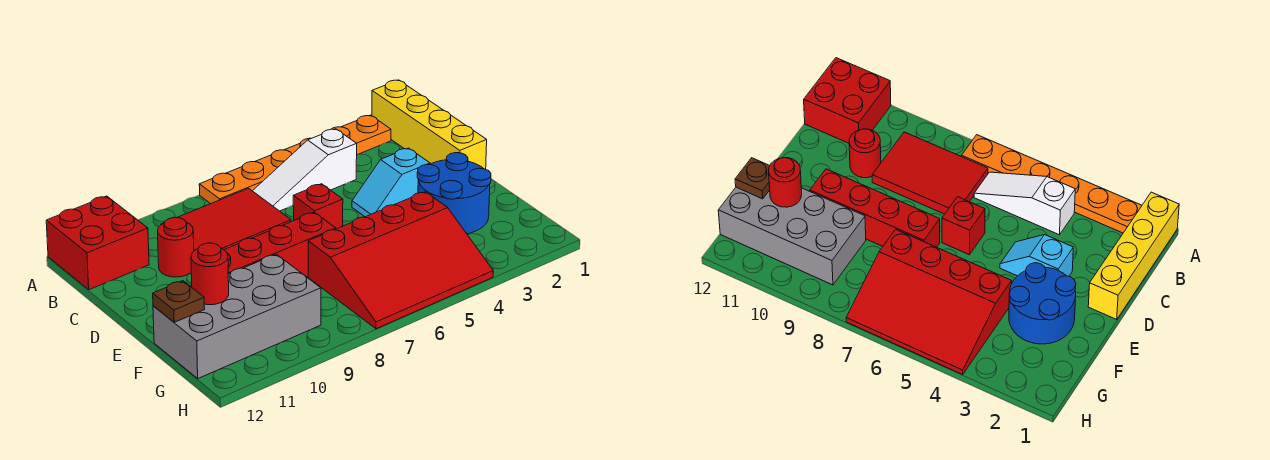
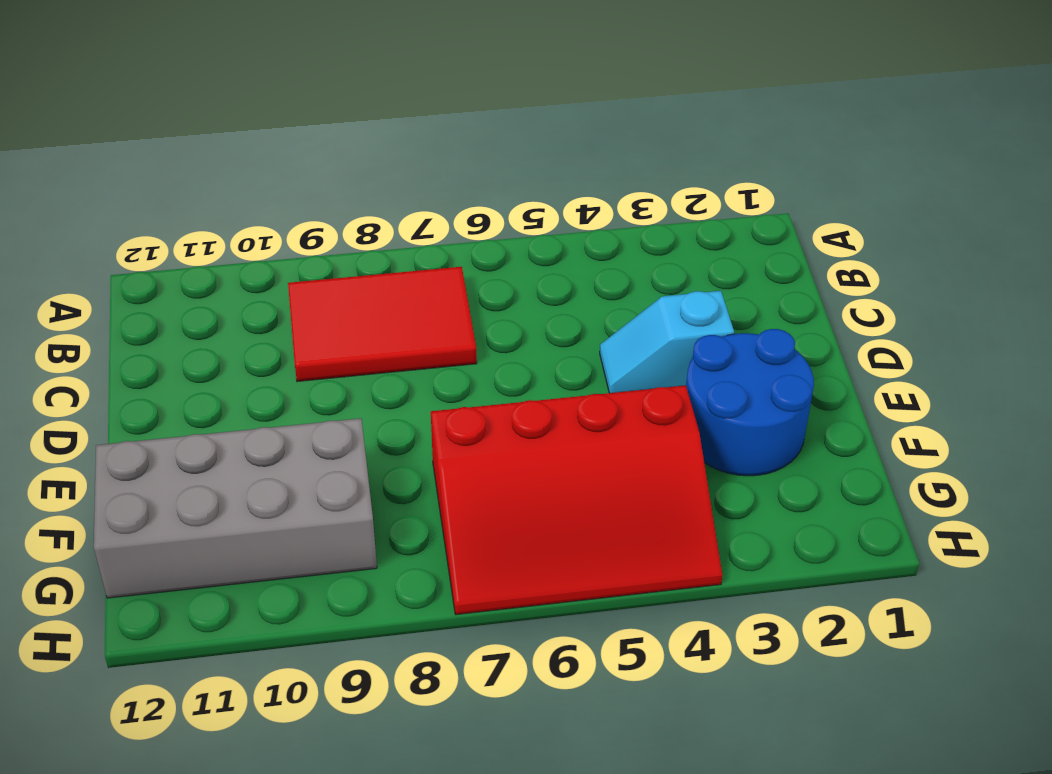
none -> yellow 1x4 brick [372,80,487,169]
none -> orange 1x6 plate [199,115,391,204]
none -> red 2x2 brick [46,196,149,290]

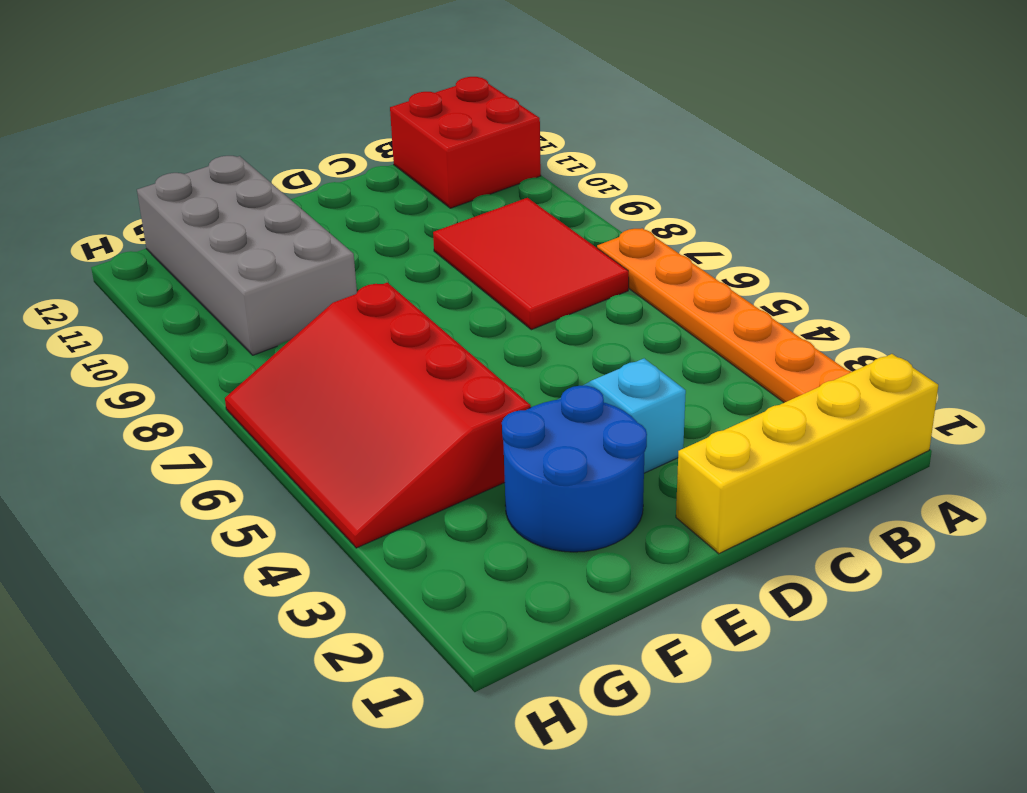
none -> white 1x3 slope [253,129,357,211]
none -> red 1x1 round brick [158,217,194,277]
none -> red 1x1 brick [293,184,343,229]

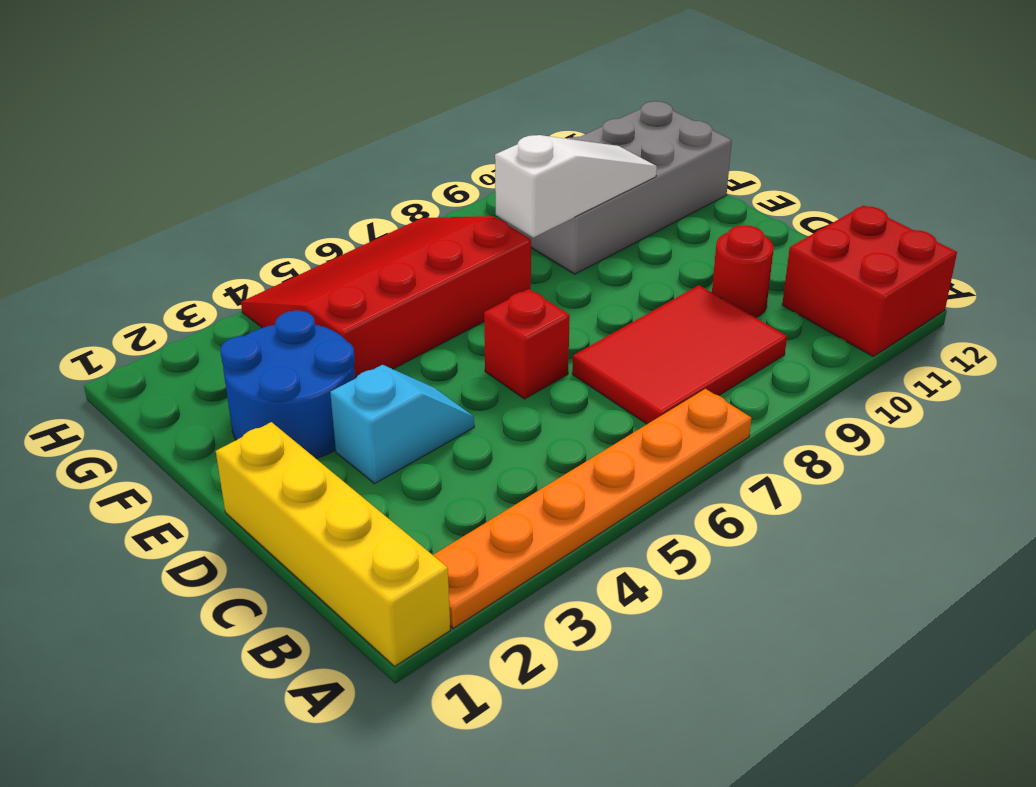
white 1x3 slope [495,135,657,237] -> white 1x3 slope moved to [253,129,357,211]
none -> red 1x4 brick [224,212,336,277]
none -> red 1x1 round brick [191,243,229,305]
none -> brown 1x1 plate [153,281,205,322]

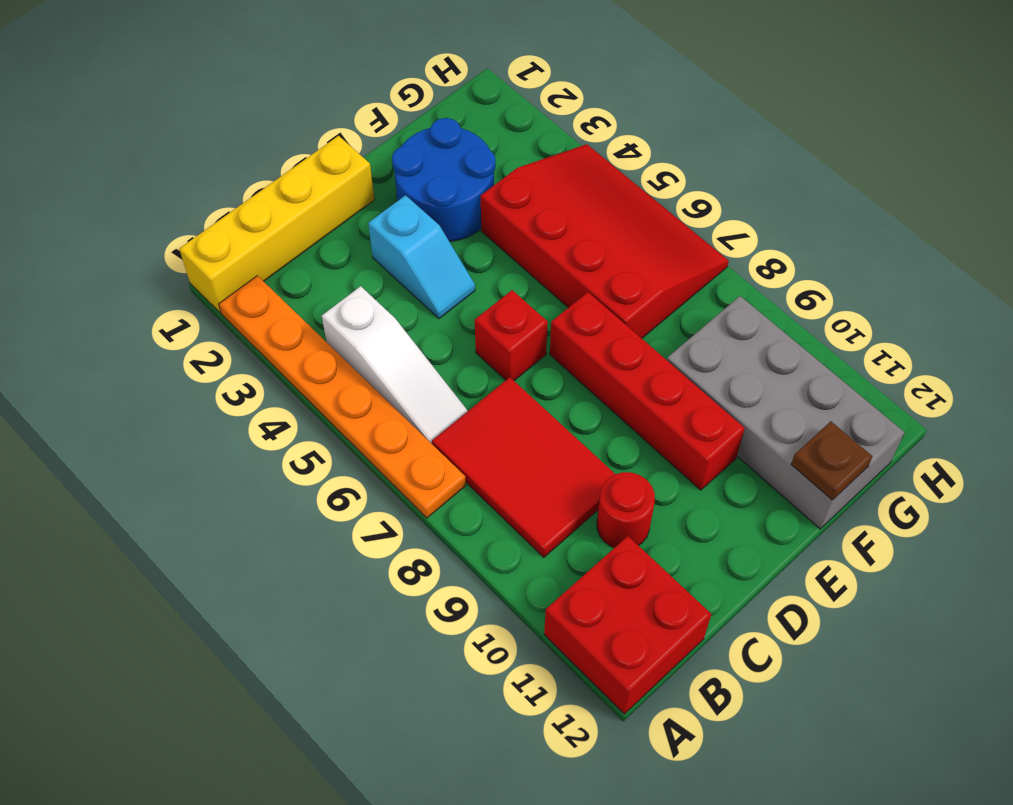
none -> red 1x1 round brick [191,243,229,305]

